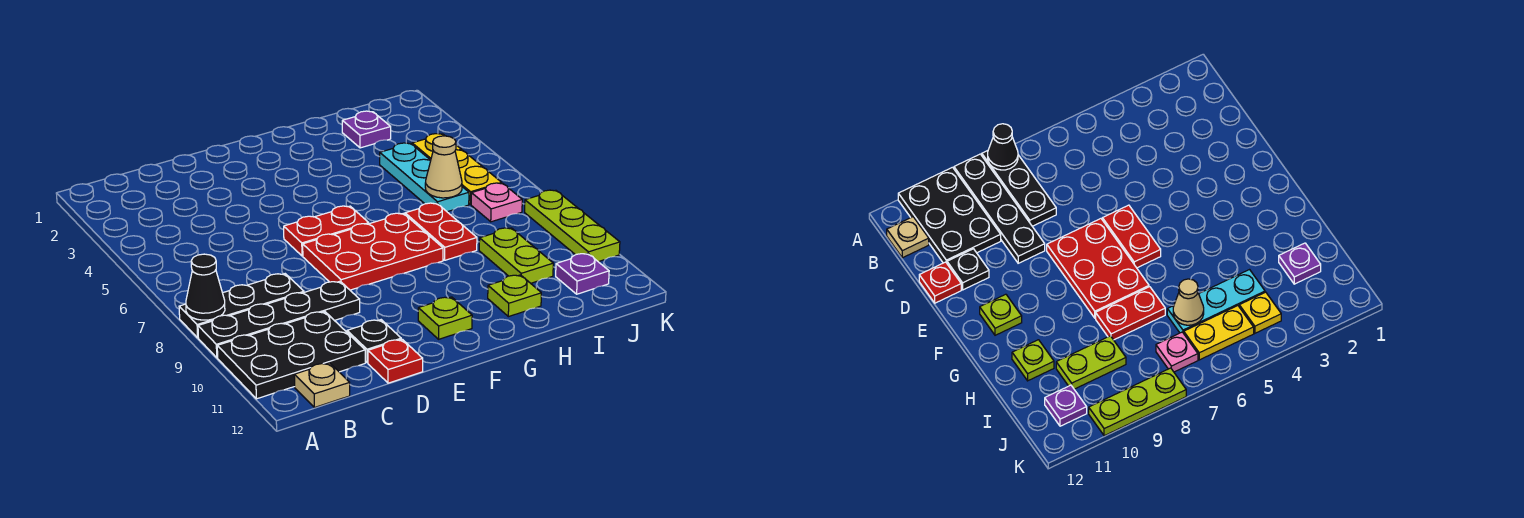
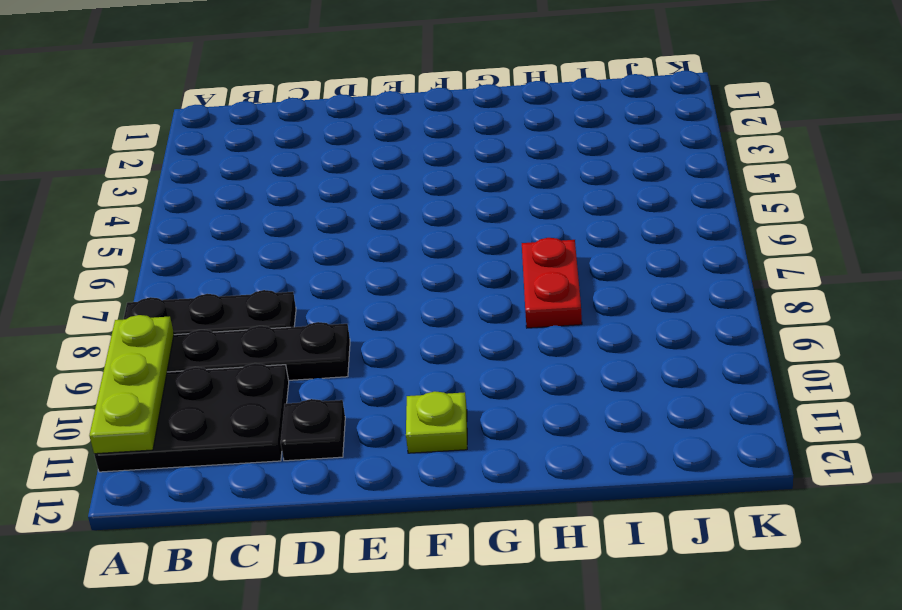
lime 1x3 plate [89,315,174,454] -> lime 1x3 plate moved to [525,190,620,262]
none -> tan 1x1 plate [294,363,350,408]
none -> red 1x1 plate [368,339,423,383]
none -> red 1x2 plate [284,206,369,256]

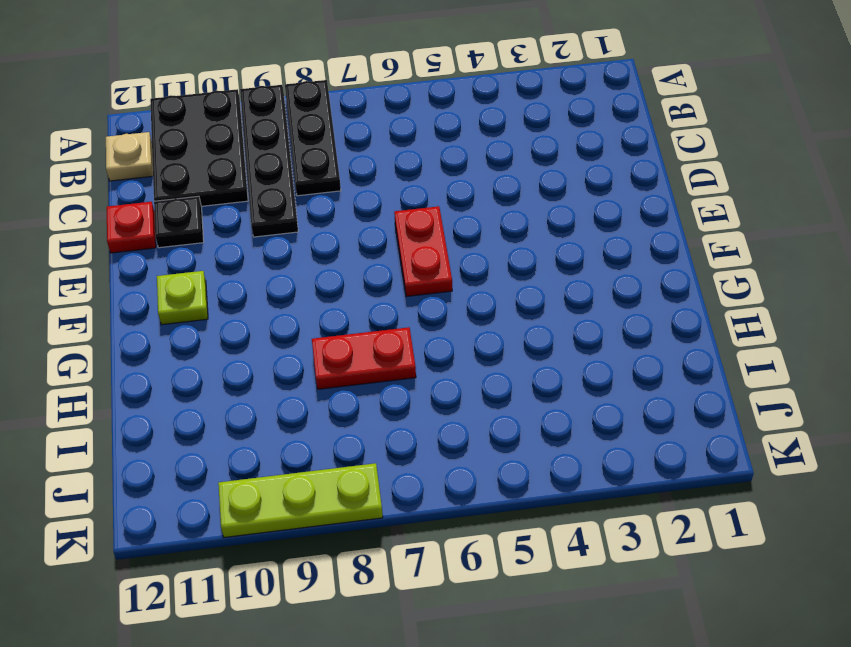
none -> red 2x3 plate [303,213,443,290]
none -> lime 1x1 plate [488,275,541,317]
none -> purple 1x1 plate [342,111,391,148]

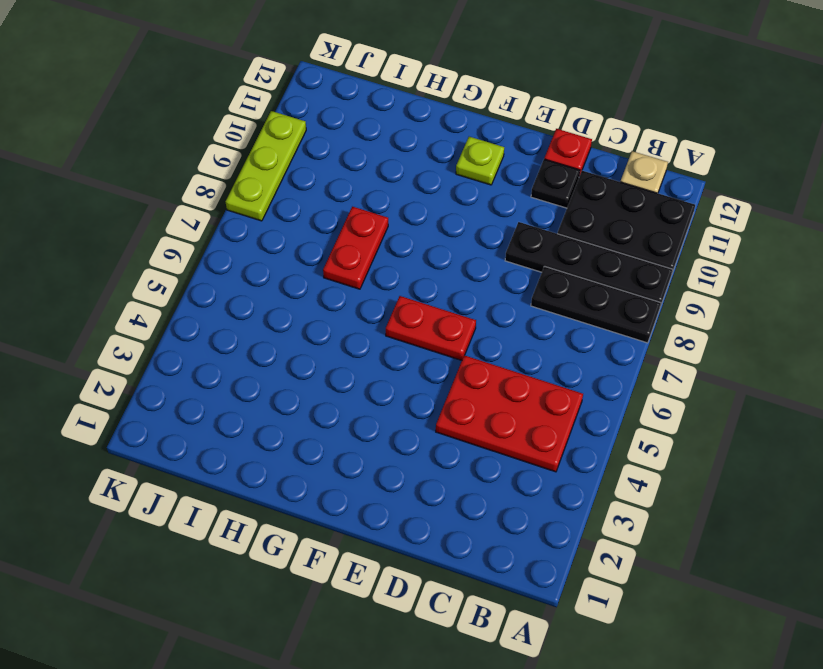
red 2x3 plate [436,355,583,472] -> red 2x3 plate moved to [303,213,443,290]
none -> lime 1x1 plate [488,275,541,317]
none -> purple 1x1 plate [342,111,391,148]
none -> cyan 1x3 plate [380,143,469,212]

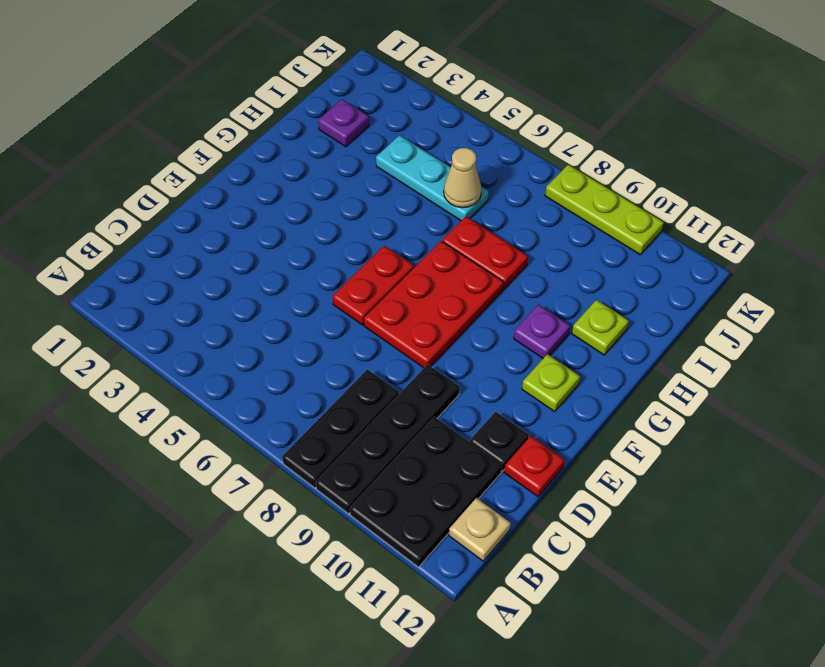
purple 1x1 plate [514,305,570,358] -> purple 1x1 plate moved to [556,253,609,294]
none -> lime 1x2 plate [479,228,553,283]
none -> yellow 1x1 plate [412,134,461,160]
none -> yellow 1x2 plate [455,150,502,205]

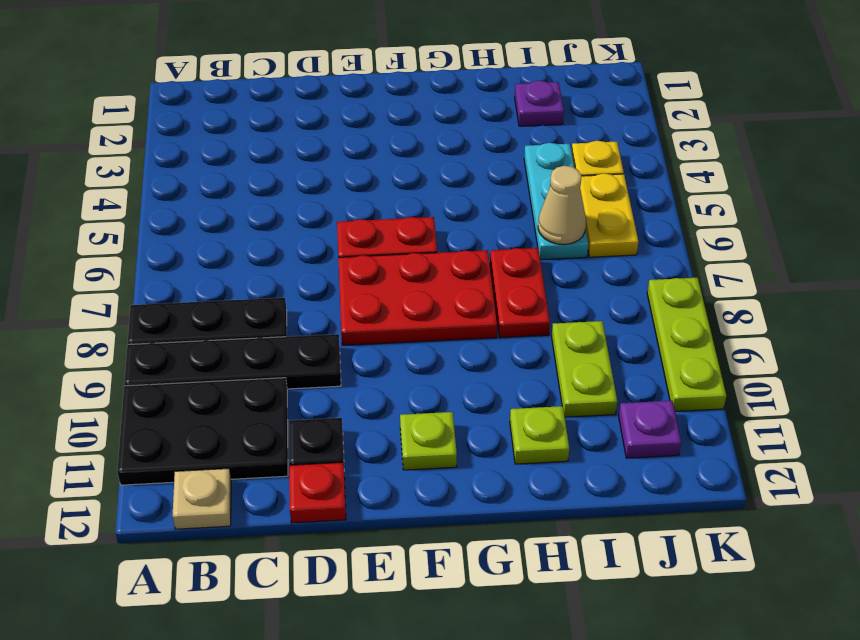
none -> pink 1x1 plate [471,183,522,222]
none -> black 1x1 cone [186,254,225,320]

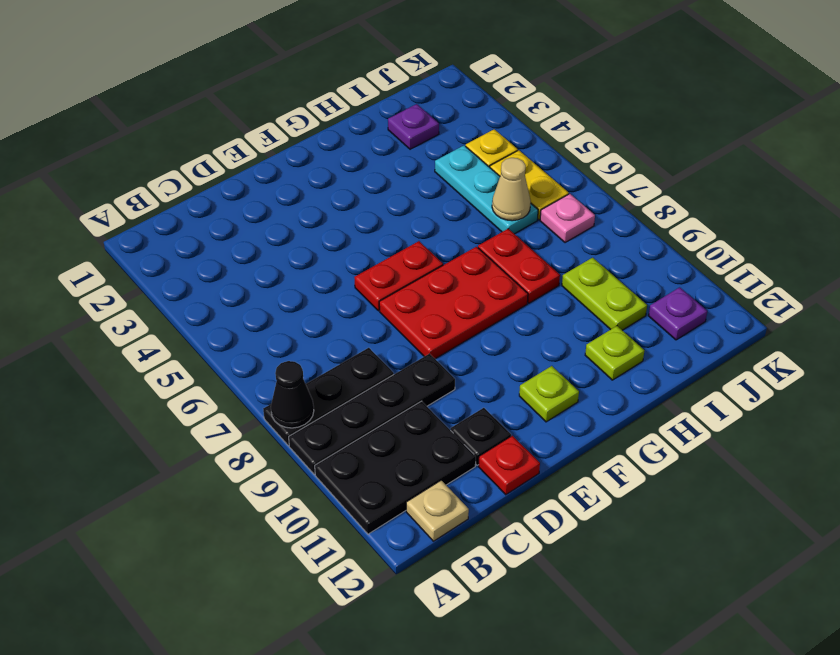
none -> lime 1x3 plate [525,190,620,262]

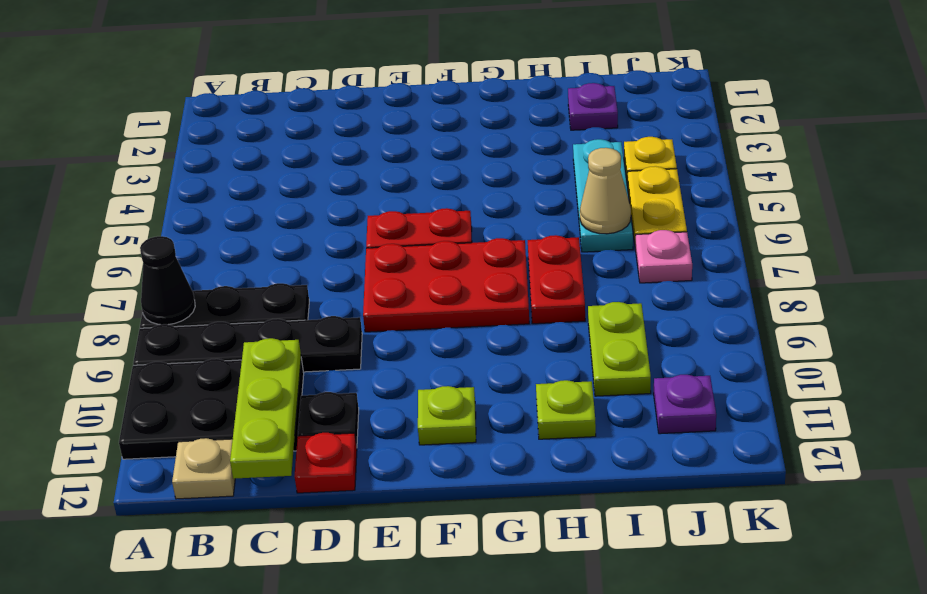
lime 1x3 plate [230,338,301,479] -> lime 1x3 plate moved to [525,190,620,262]

